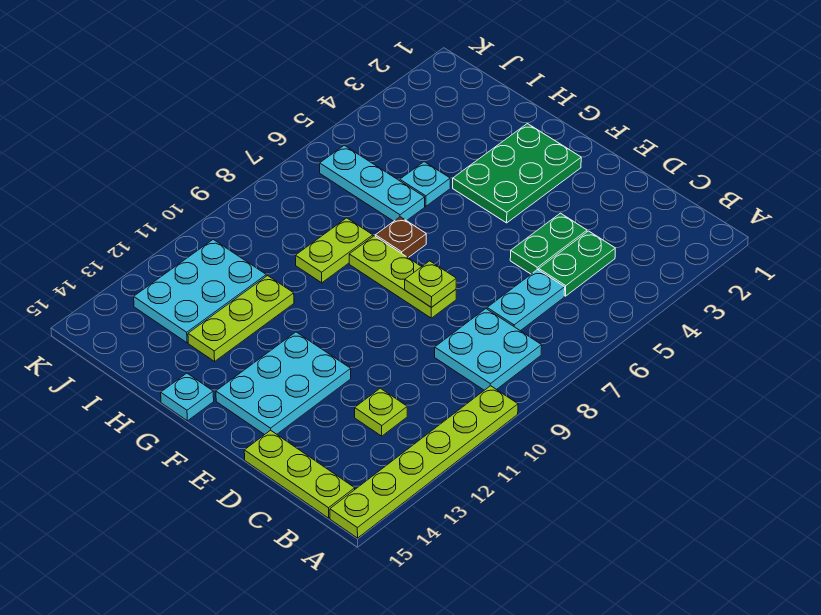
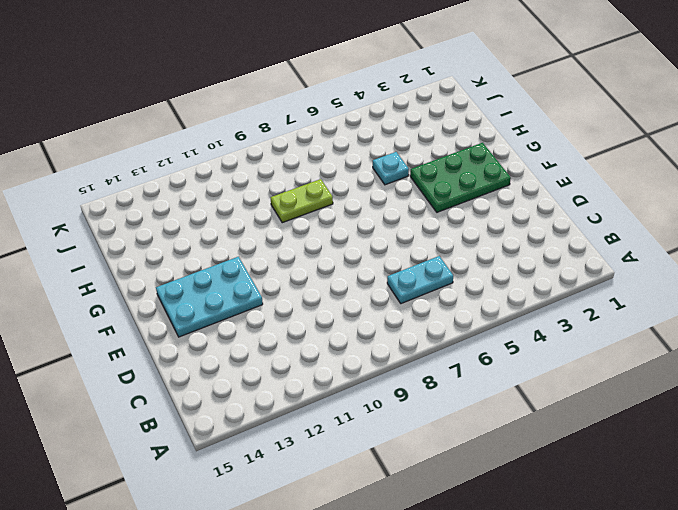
none -> lime 1x6 plate [330,386,518,538]
none -> cyan 2x2 plate [435,309,542,390]
none -> lime 1x3 plate [244,430,355,518]

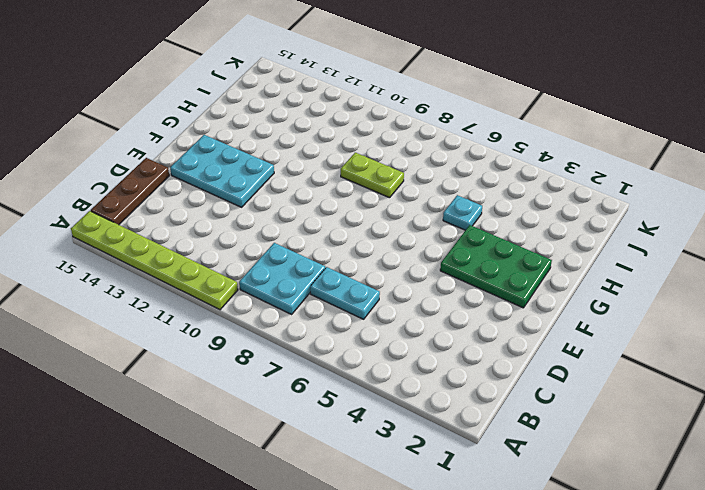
brown 1x3 plate [91,158,169,225] -> lime 1x3 plate [244,430,355,518]
none -> green 1x2 plate [539,231,615,296]
none -> lime 1x1 plate [355,388,407,436]
none -> green 1x2 plate [510,213,587,274]

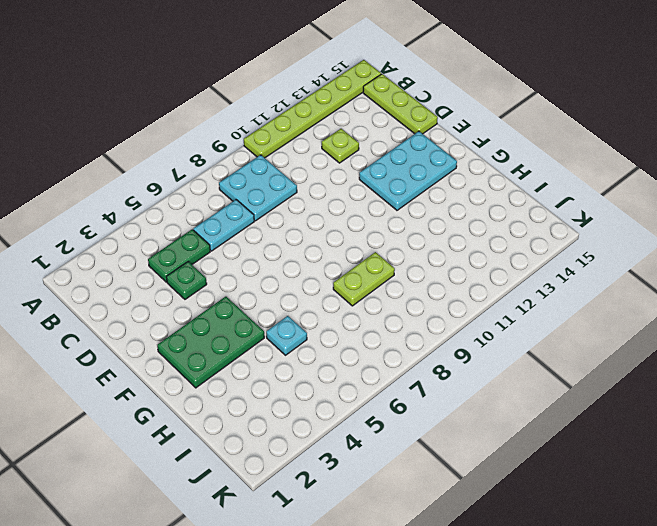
green 1x1 plate [166,262,207,299] -> green 1x2 plate [510,213,587,274]
none -> lime 1x3 plate [349,236,456,318]
none -> brown 1x1 plate [375,217,426,258]
none -> cyan 1x1 plate [161,373,214,421]

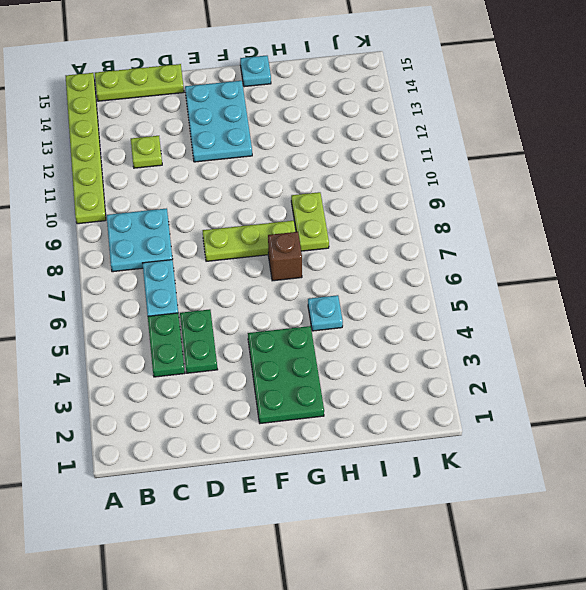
brown 1x1 brick [268,232,302,281] -> brown 1x1 plate [375,217,426,258]
none -> cyan 1x3 plate [320,145,425,221]
none -> lime 1x3 plate [188,276,294,361]
none -> cyan 2x3 plate [134,239,266,343]

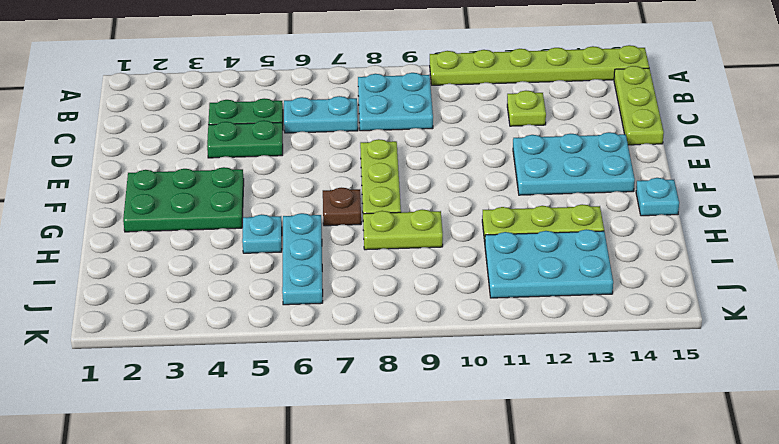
none -> lime 1x1 plate [405,261,456,307]

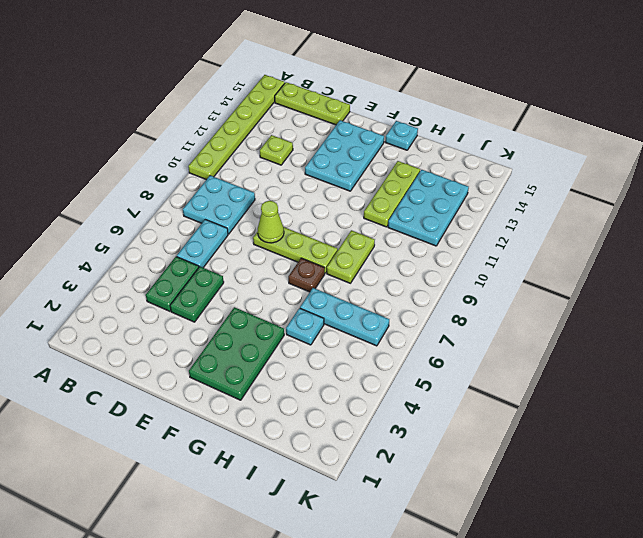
lime 1x1 cone [258,201,284,243] -> lime 1x1 plate [405,261,456,307]

